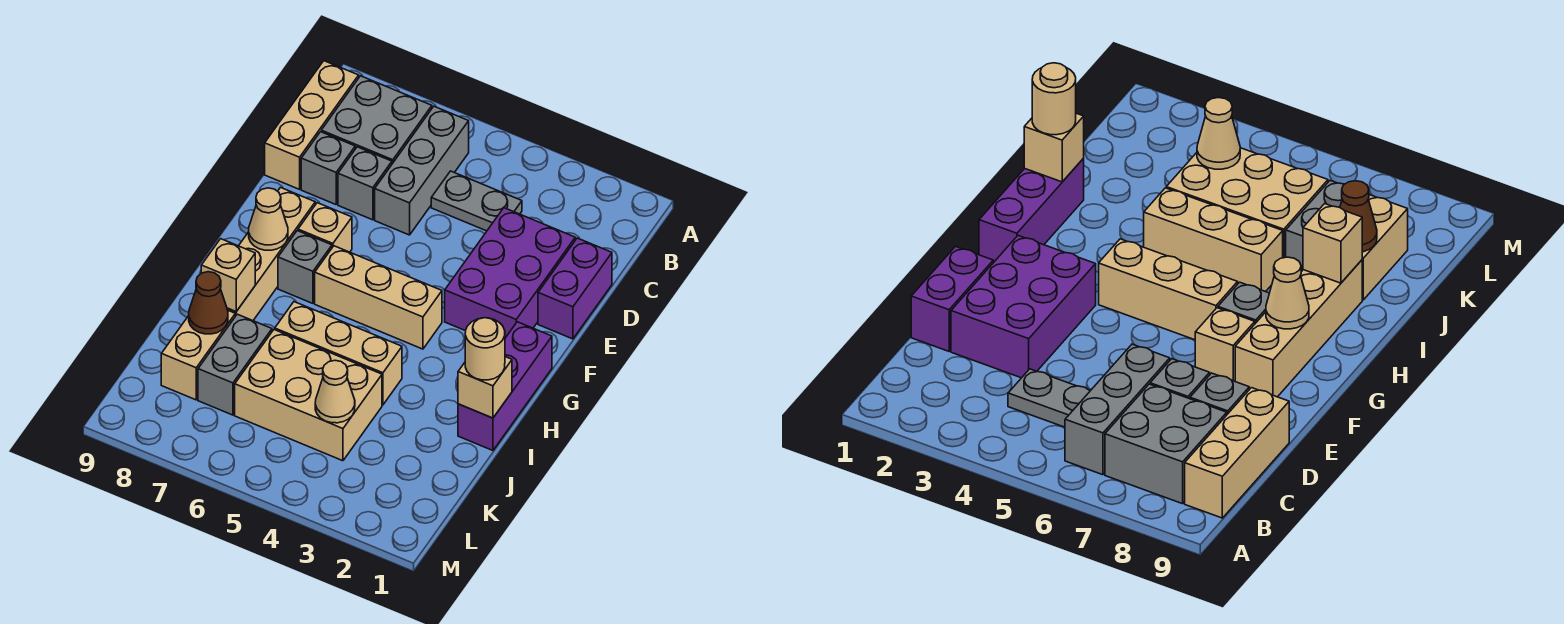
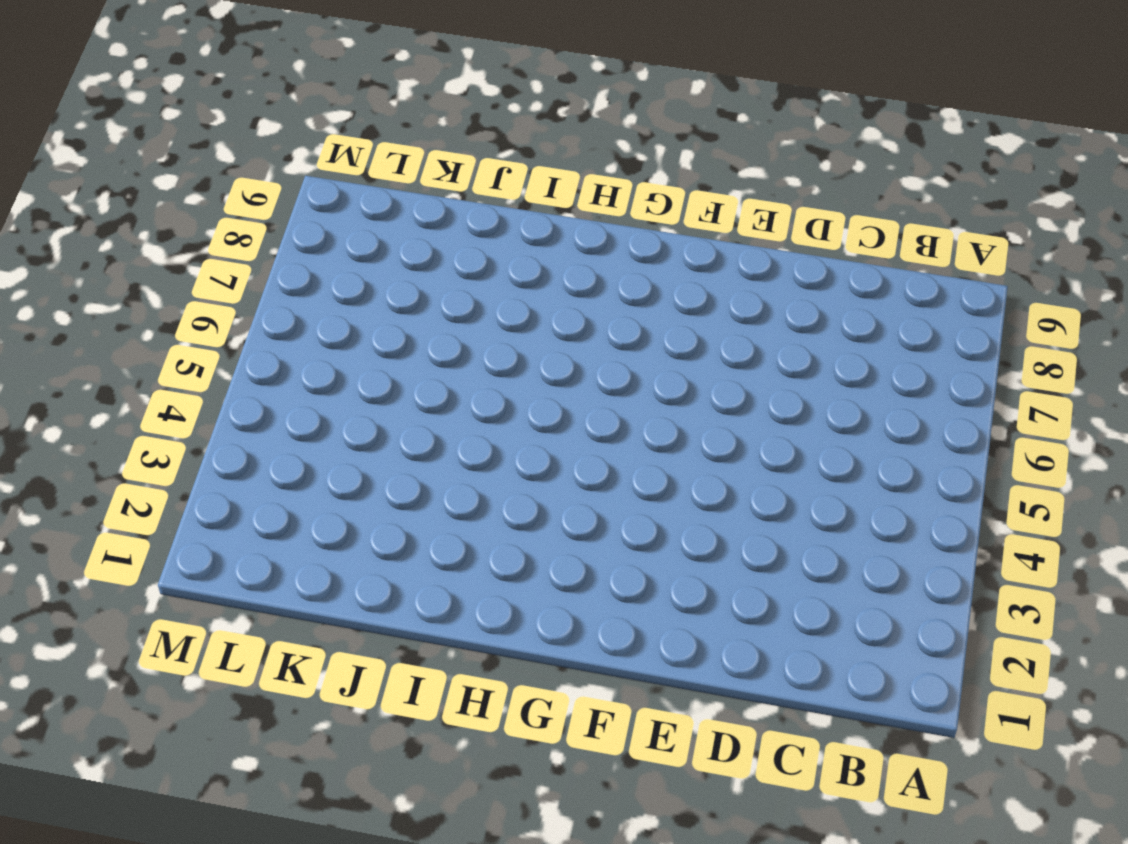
none -> grey 1x3 brick [375,106,469,235]
none -> grey 2x2 brick [321,76,432,164]
none -> tan 1x3 brick [265,61,359,189]

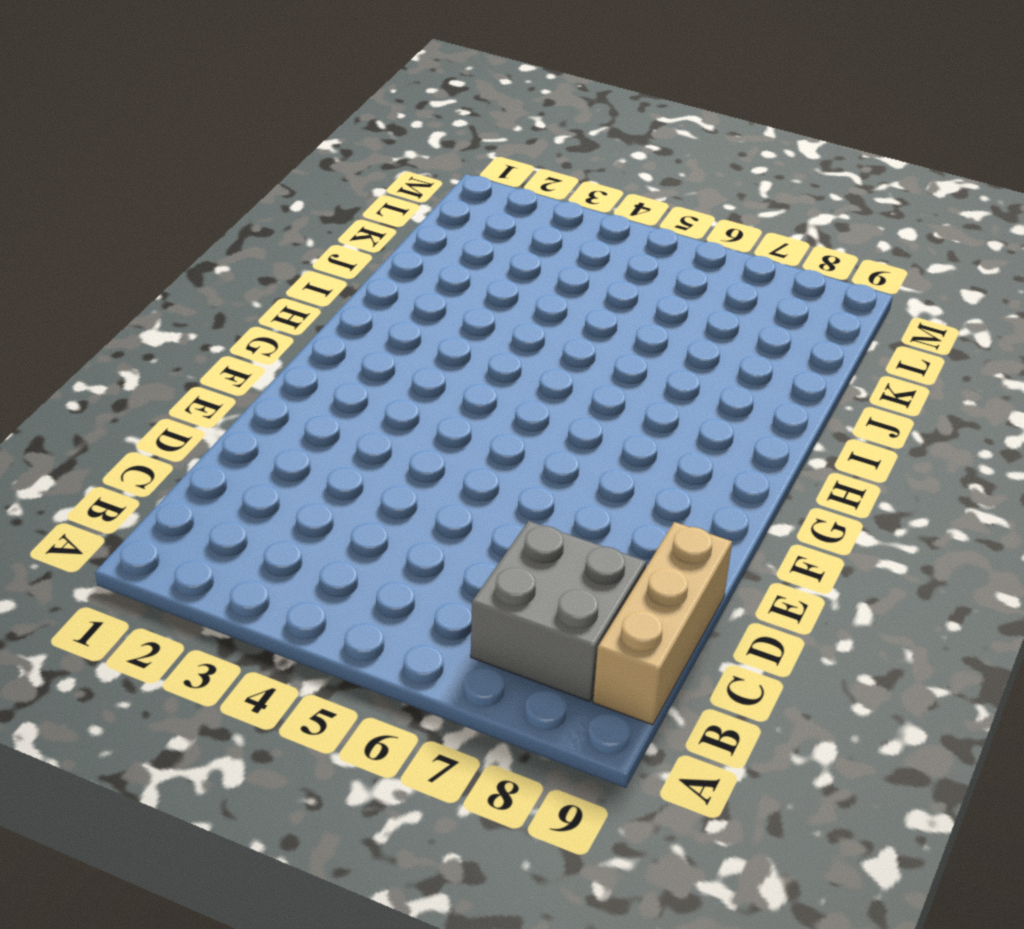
none -> grey 1x3 brick [375,106,469,235]
none -> grey 1x2 plate [431,171,522,231]
none -> purple 1x2 brick [538,238,612,339]

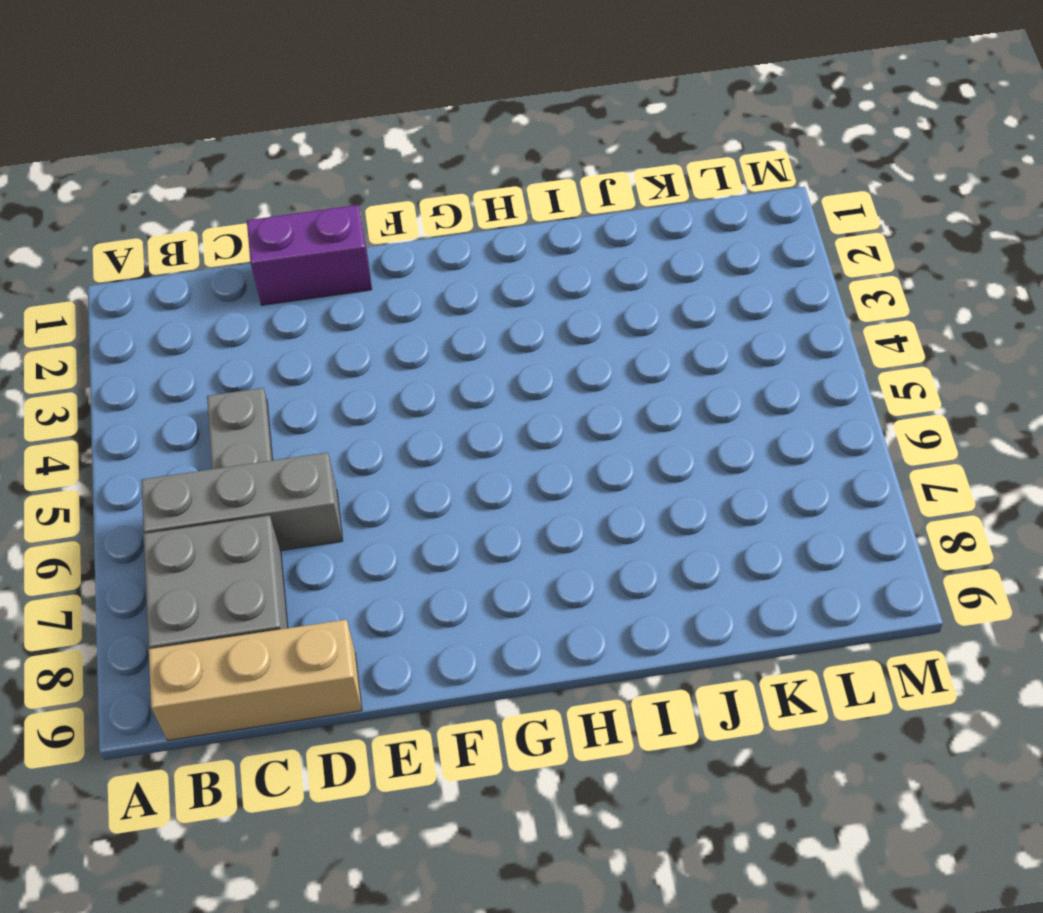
none -> purple 2x3 brick [445,208,575,338]
none -> grey 1x1 brick [338,147,392,220]
none -> grey 1x1 brick [301,132,355,204]

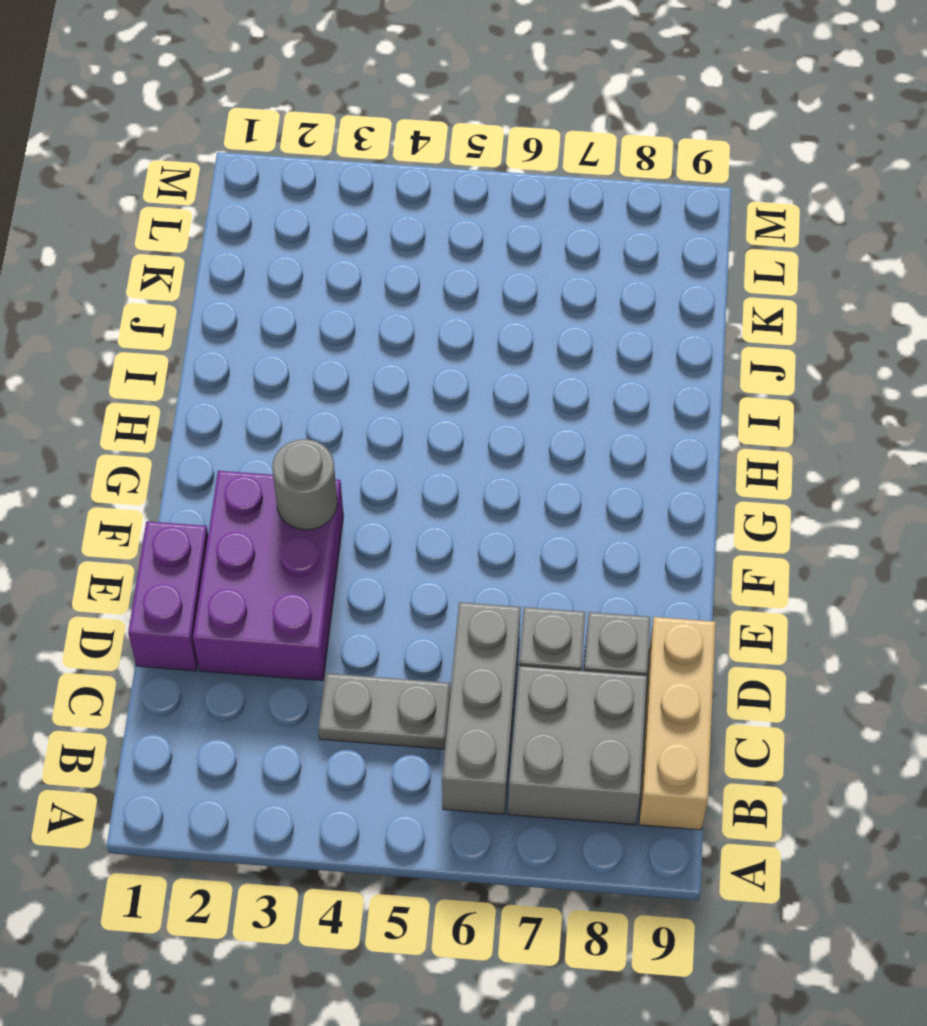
grey 1x1 round brick [272,439,337,530] -> none
none -> tan 1x1 brick [298,203,352,252]
none -> tan 1x4 brick [227,188,315,321]
none -> purple 1x3 brick [458,322,552,450]

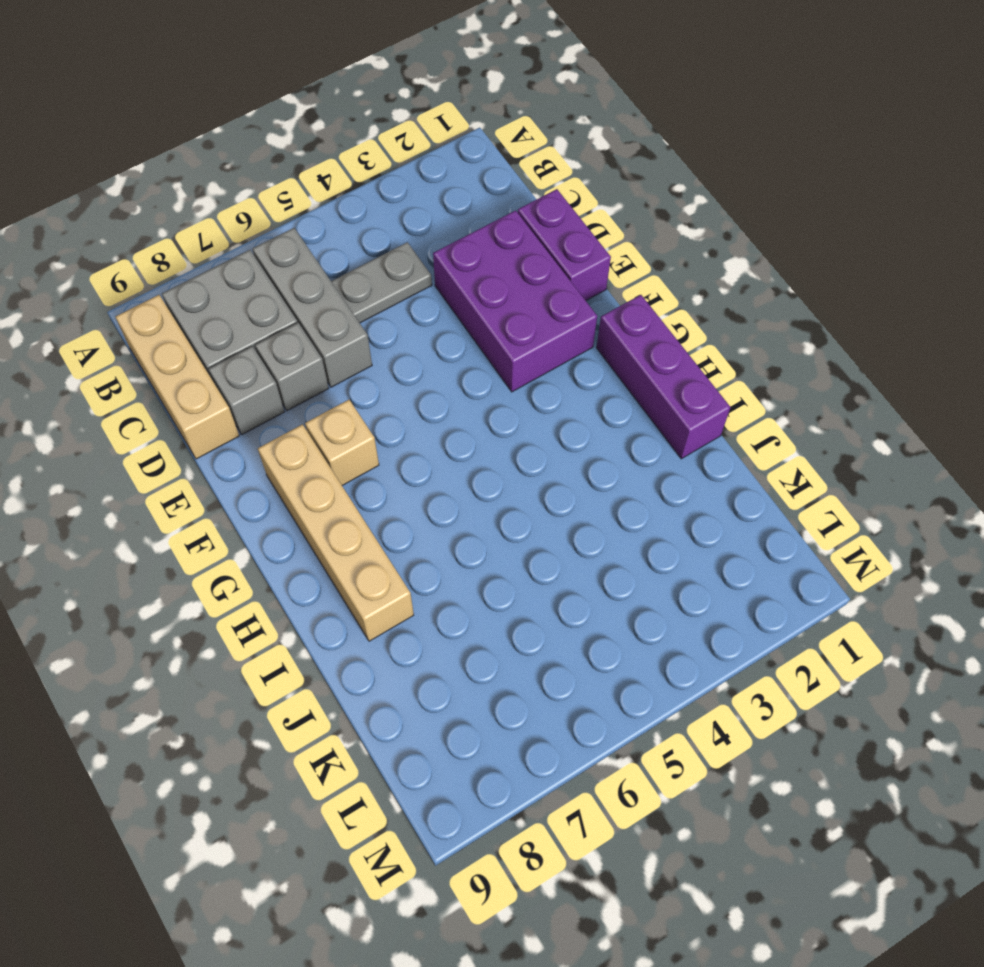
none -> tan 1x3 brick [315,246,442,349]
none -> grey 1x1 brick [278,231,332,303]
none -> tan 1x3 brick [275,302,402,405]

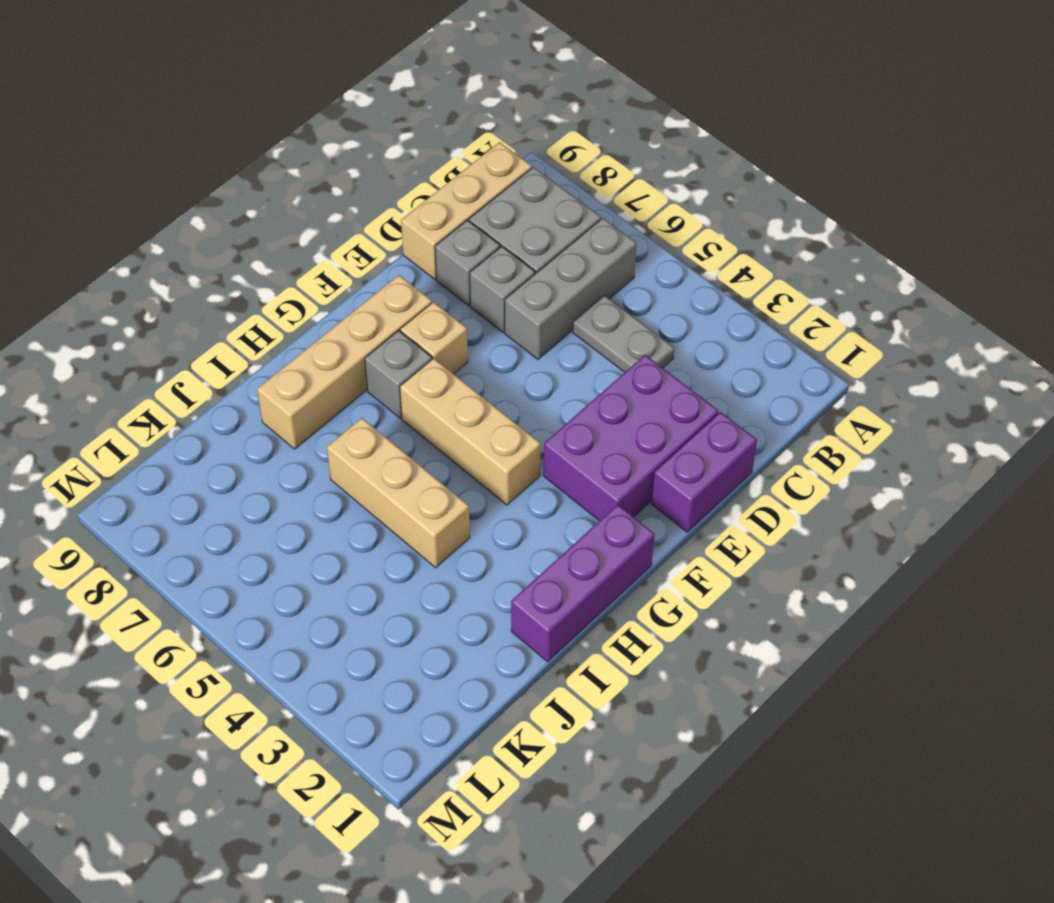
none -> tan 2x3 brick [235,330,382,461]
none -> grey 1x2 brick [198,314,272,415]
none -> tan 1x2 brick [161,311,235,400]

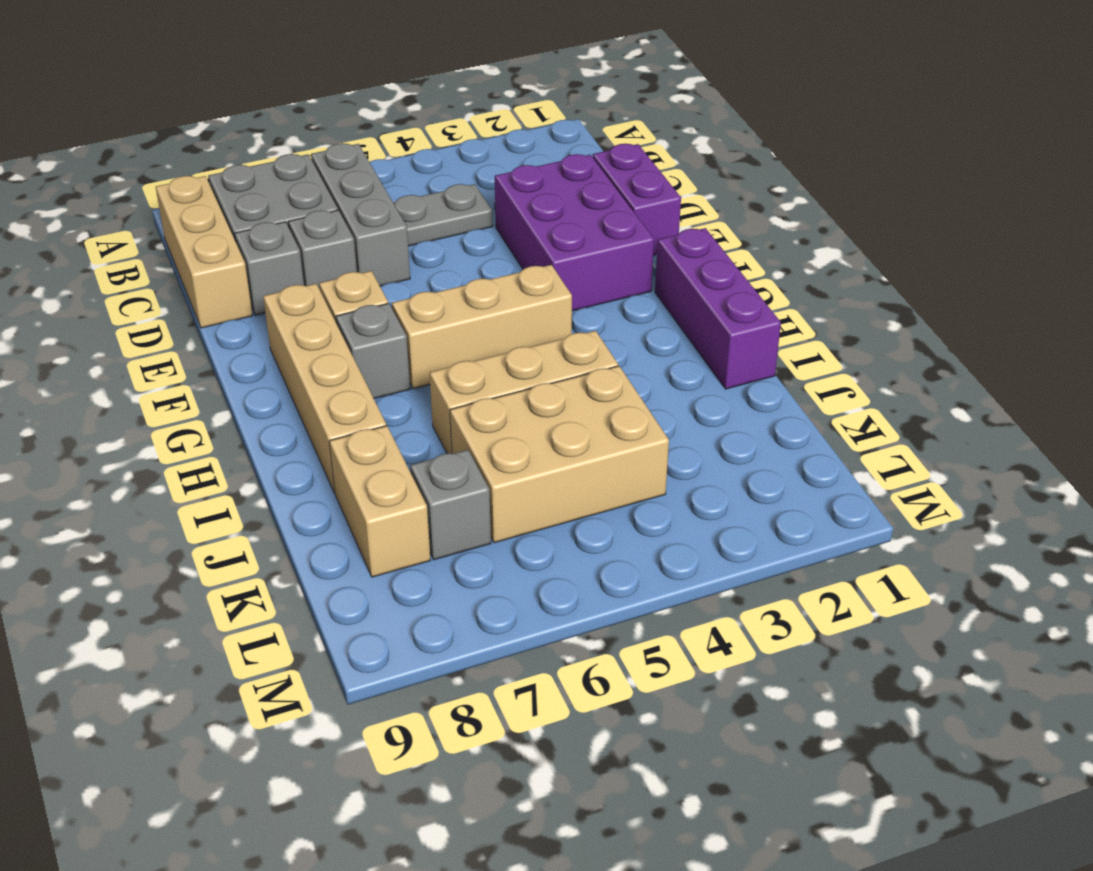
grey 1x1 brick [410,450,491,560] -> grey 1x2 brick [198,314,272,415]
none -> tan 1x1 cone [249,188,288,250]
none -> tan 1x1 brick [458,357,512,418]
none -> tan 1x1 brick [201,239,255,312]

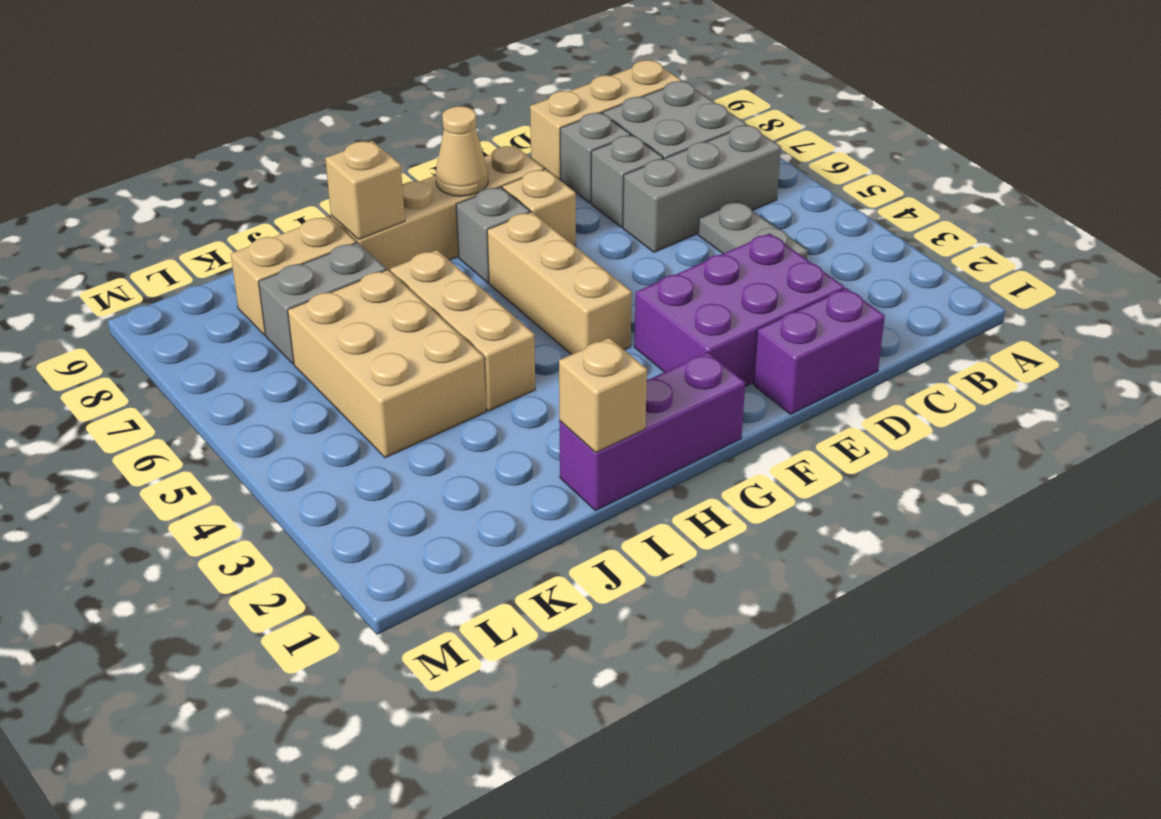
none -> brown 1x1 cone [189,272,228,334]
none -> tan 1x1 cone [315,360,355,423]
none -> tan 1x1 round brick [465,318,505,380]

